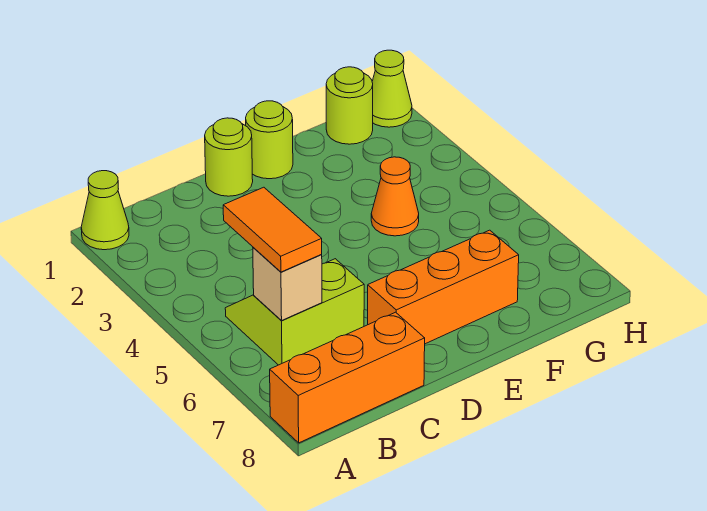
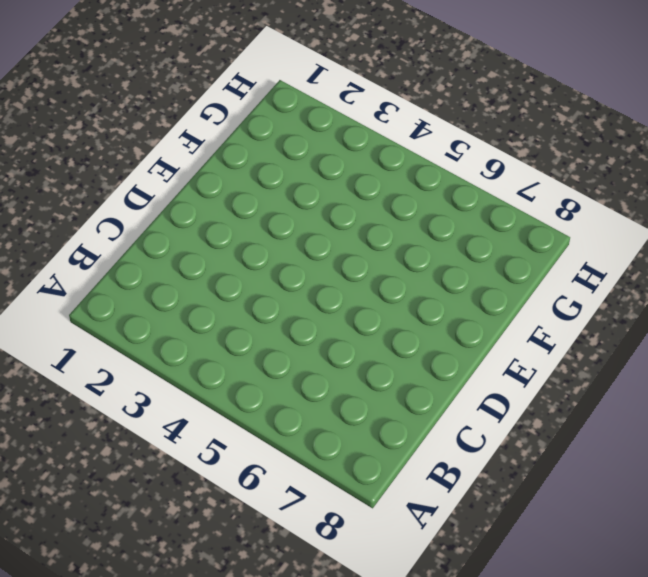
none -> lime 1x1 cone [81,171,129,250]
none -> orange 1x3 brick [270,312,425,443]

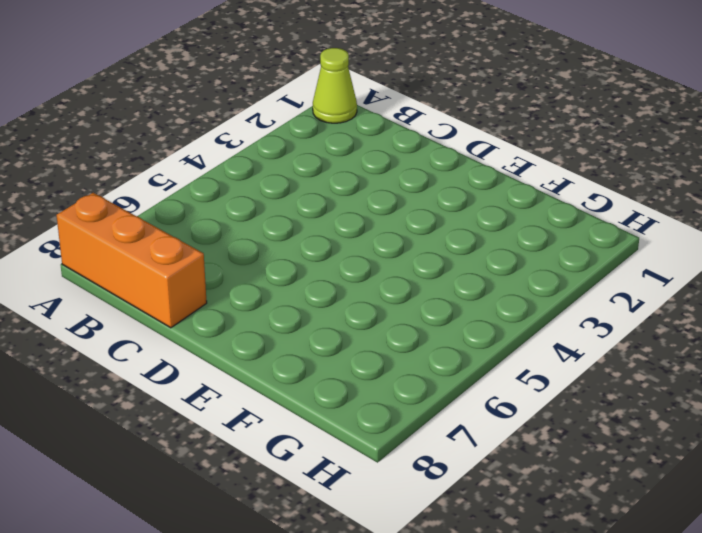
none -> lime 2x2 slope [225,259,364,365]
none -> lime 1x1 round brick [205,118,253,196]

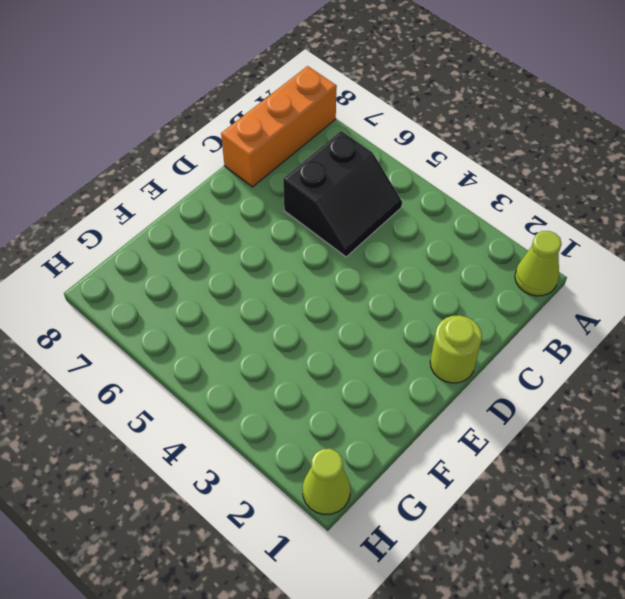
black 2x2 slope [283,131,402,257] -> lime 2x2 slope [225,259,364,365]
none -> orange 1x3 brick [368,230,519,344]
none -> lime 1x1 round brick [246,101,293,179]

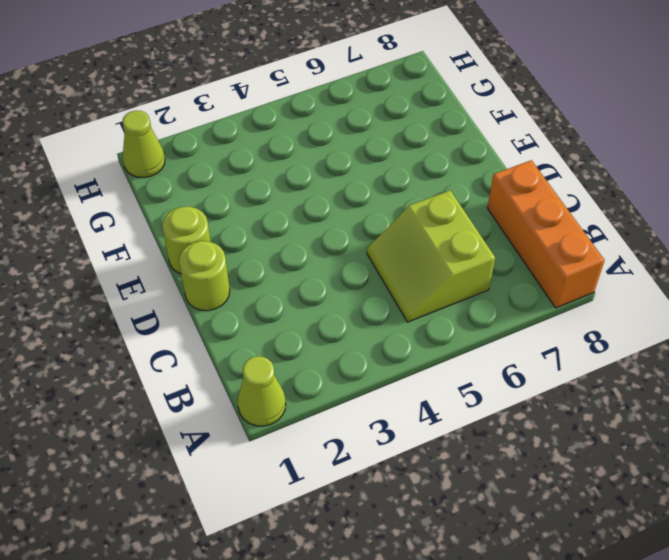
none -> orange 1x3 brick [368,230,519,344]
none -> orange 1x1 cone [371,157,419,236]

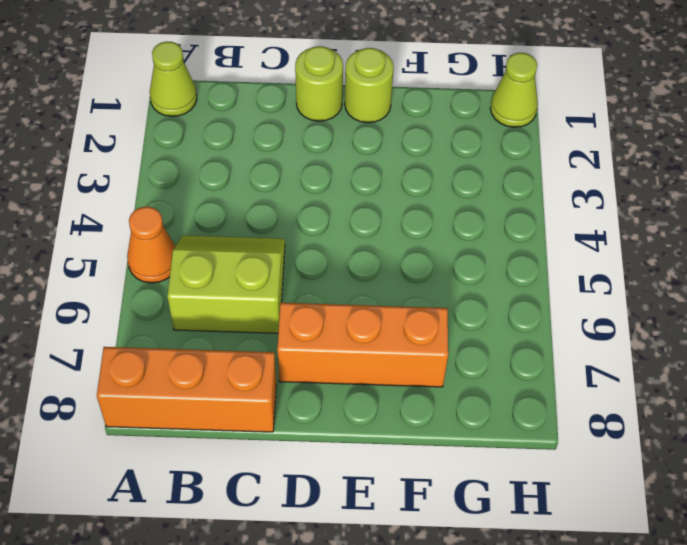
orange 1x1 cone [127,207,175,283] -> orange 1x1 cone moved to [371,157,419,236]
none -> lime 1x1 round brick [326,67,373,144]
none -> tan 1x1 brick [253,247,322,320]

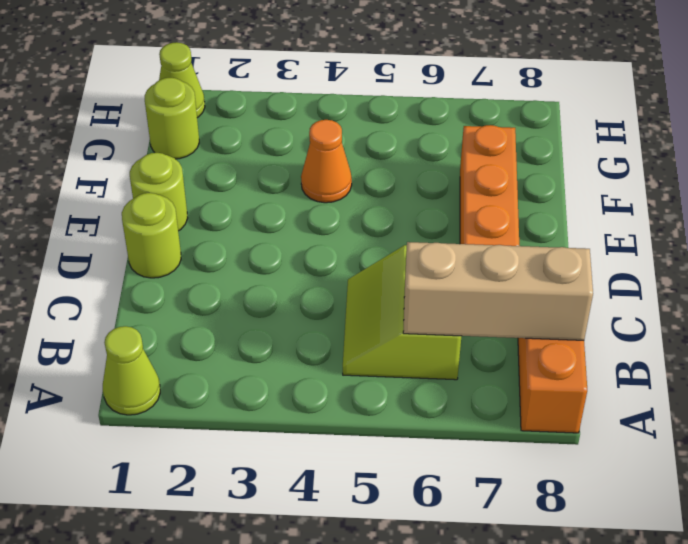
tan 1x3 brick [403,242,593,340] -> tan 1x1 brick [253,247,322,320]
none -> orange 1x2 tile [223,187,322,272]

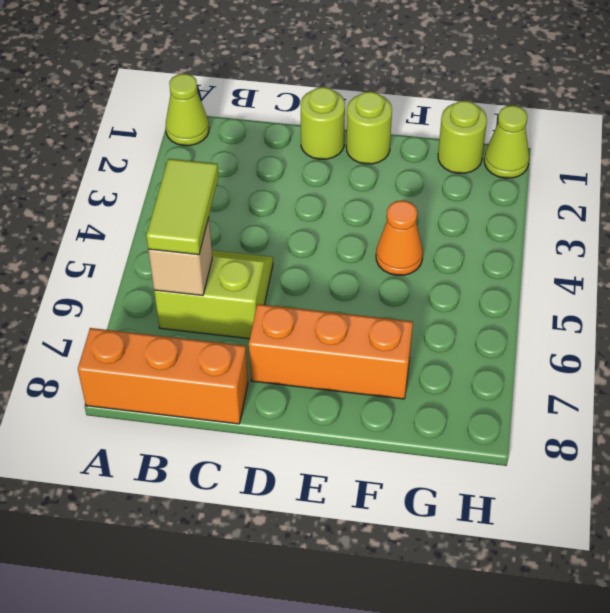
lime 1x2 tile [146,159,219,255] -> orange 1x2 tile [223,187,322,272]

